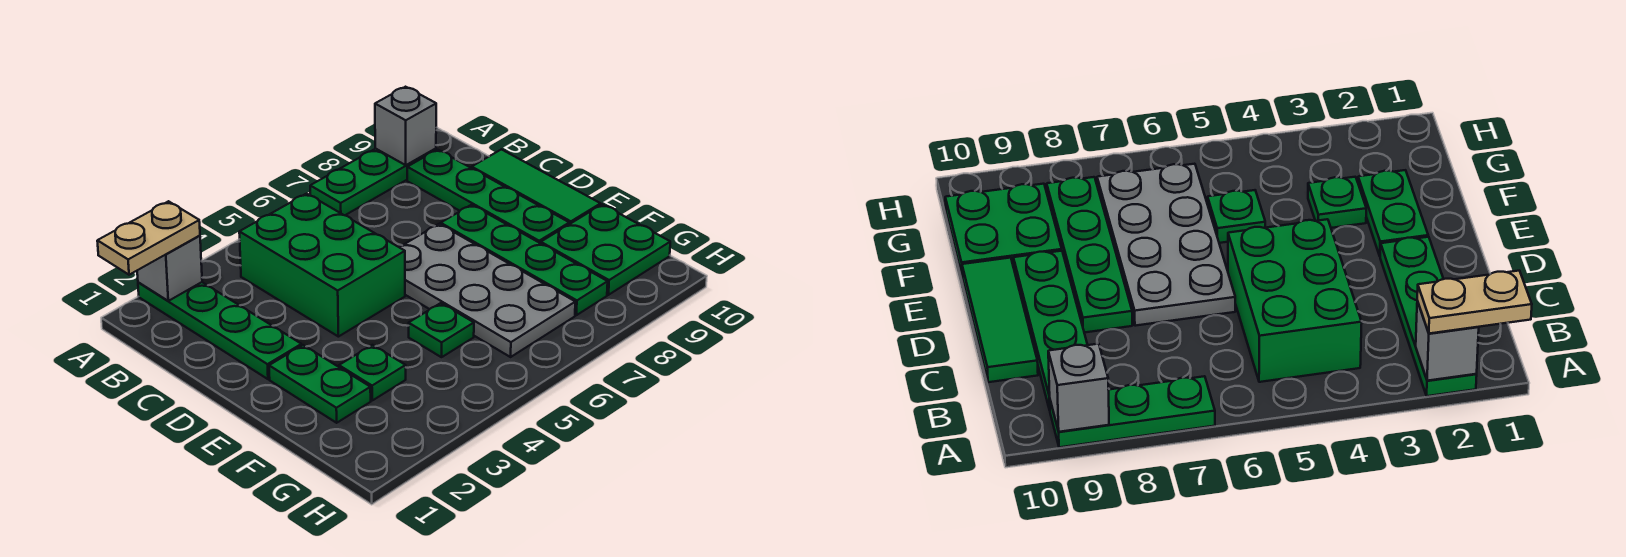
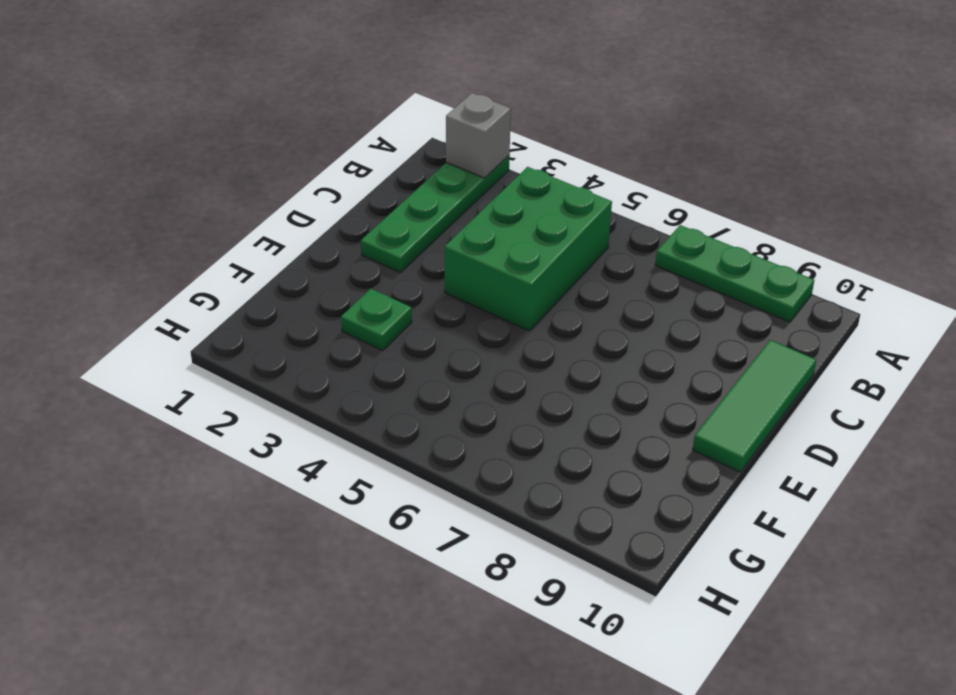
none -> green 1x4 plate [407,150,569,243]
none -> grey 2x4 plate [399,224,575,357]
none -> green 1x4 plate [441,205,608,315]

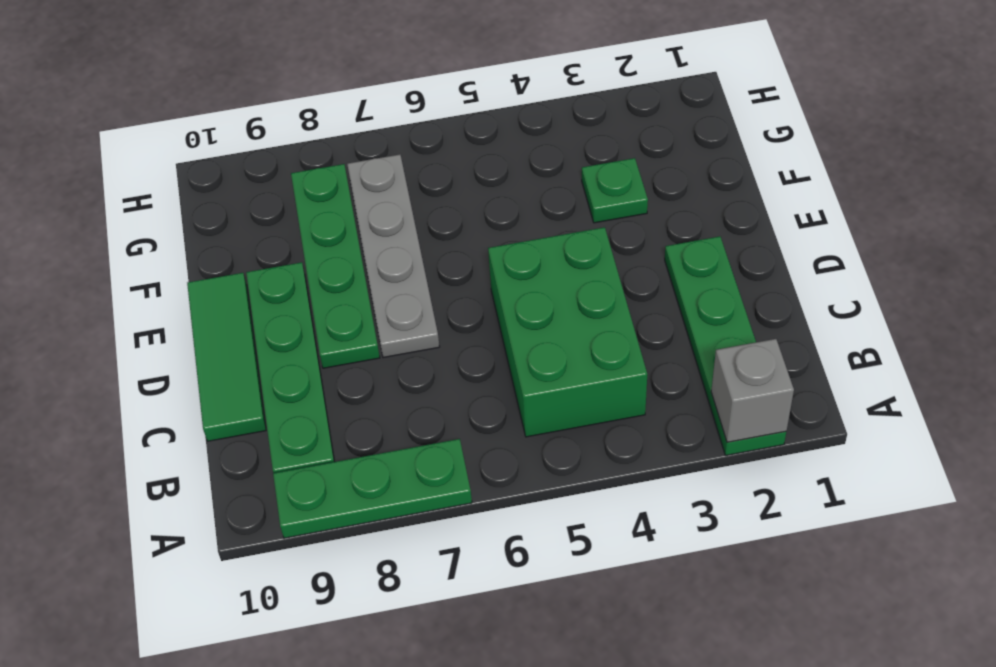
grey 1x4 plate [347,154,440,358] -> grey 2x4 plate [399,224,575,357]
none -> green 1x2 plate [269,345,371,423]
none -> green 1x1 plate [409,303,474,357]
none -> green 2x2 plate [541,204,670,295]

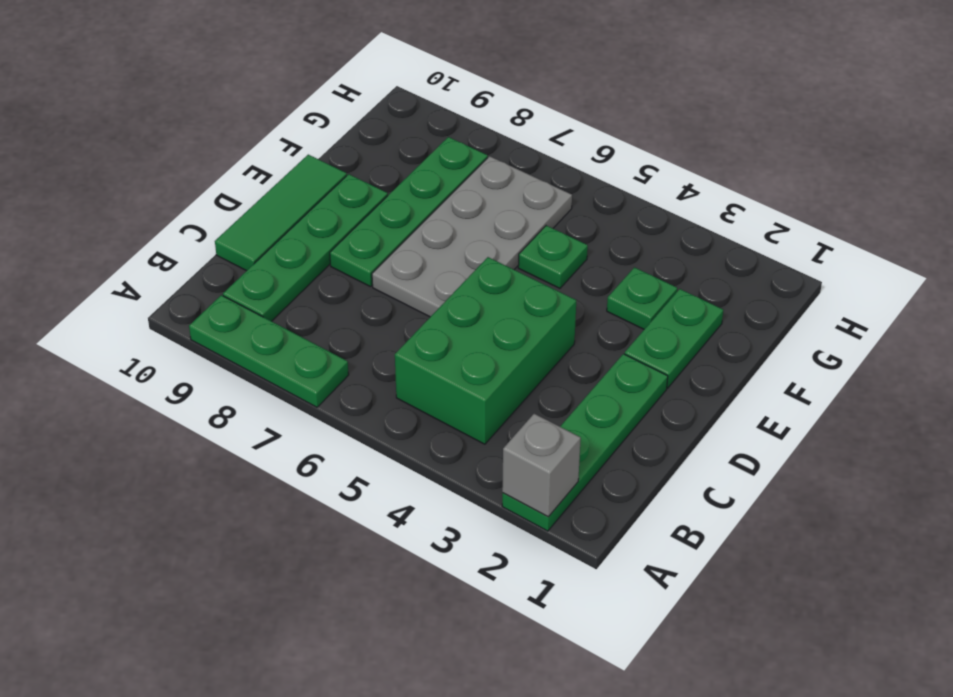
none -> green 2x2 plate [541,204,670,295]
none -> grey 1x1 brick [375,87,436,165]
none -> tan 1x2 plate [97,201,200,275]

